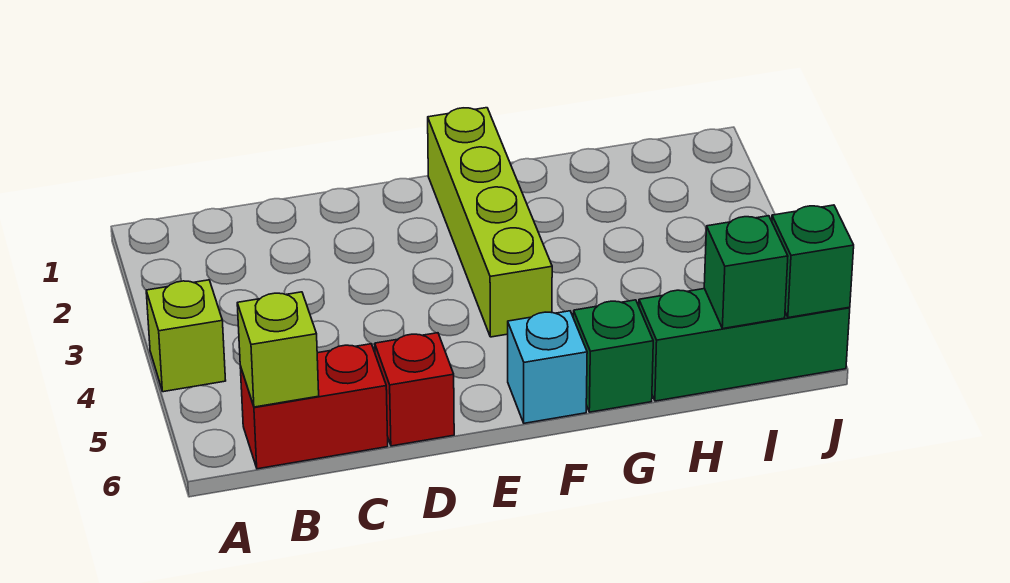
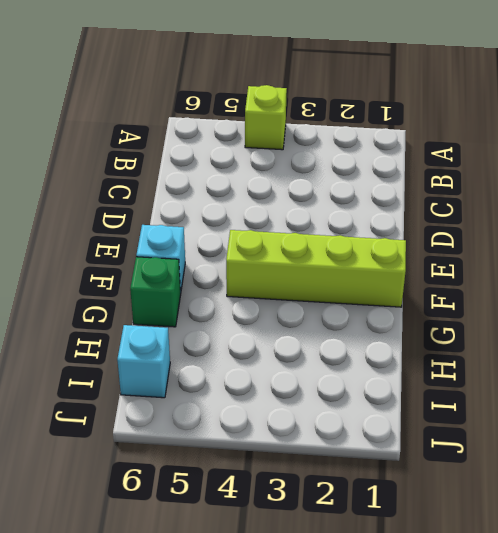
cyan 1x1 brick [117,325,170,398] -> green 1x3 brick [639,289,850,401]
none -> red 1x2 brick [240,344,388,469]
none -> red 1x1 brick [375,333,454,446]

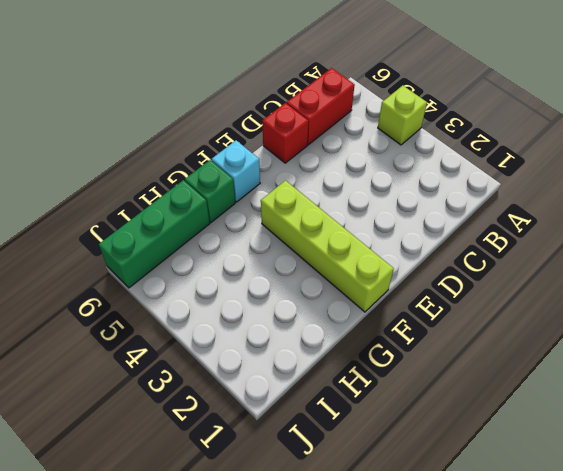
none -> lime 1x1 brick [237,292,319,407]
none -> green 1x1 brick [704,216,788,328]

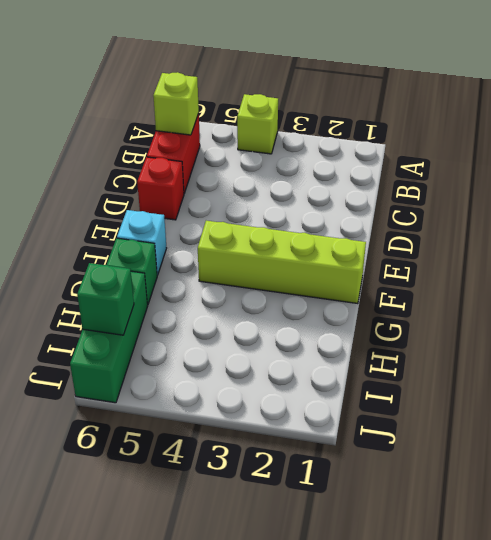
none -> green 1x1 brick [772,205,854,318]

